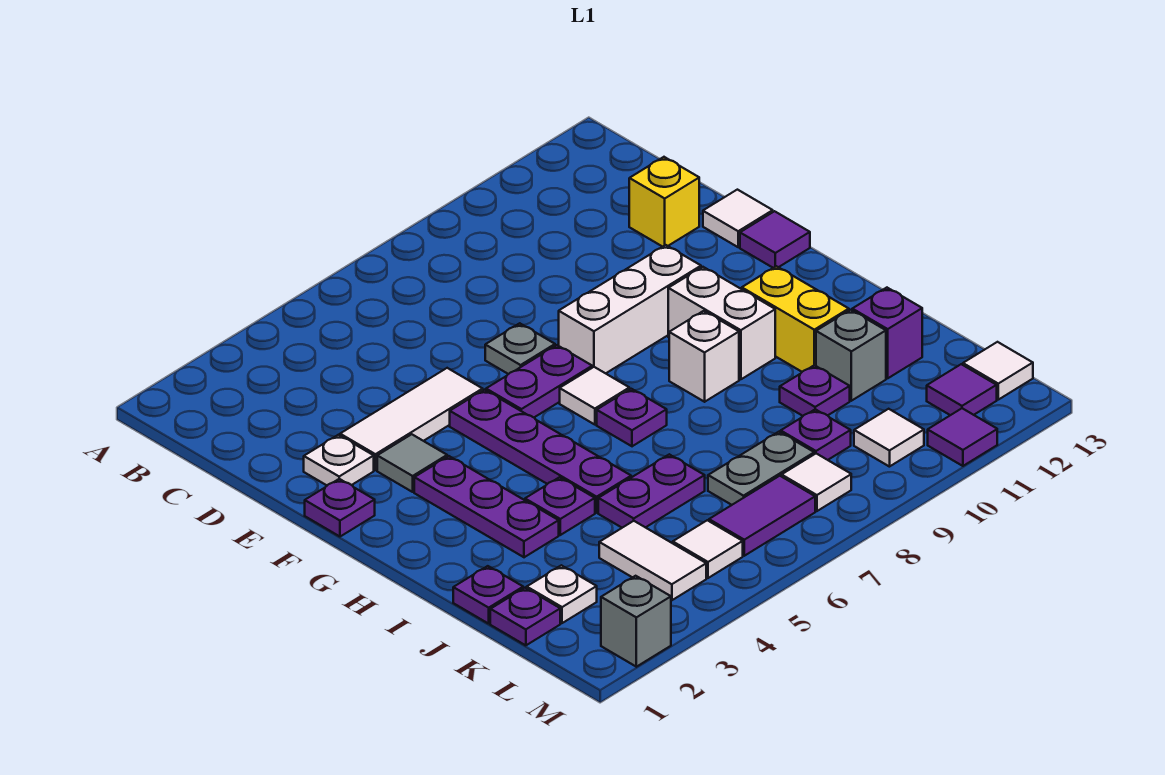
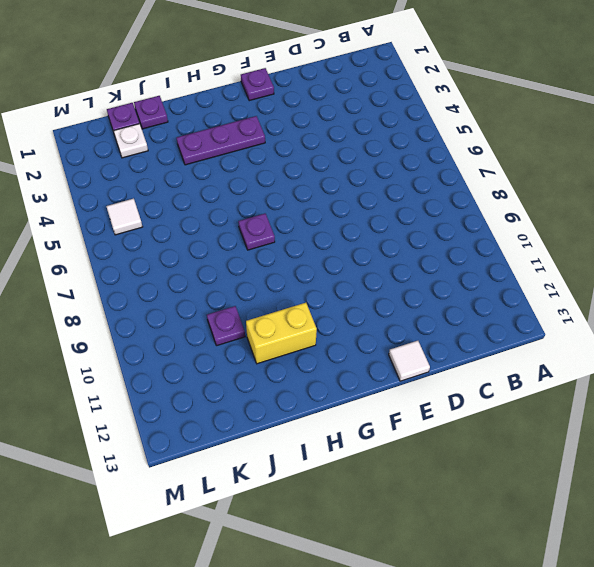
none -> yellow 1x1 brick [629,157,699,247]
none -> white 1x1 plate [304,435,374,485]
none -> white 1x3 tile [340,368,483,470]
none -> grey 1x1 plate [485,323,555,374]

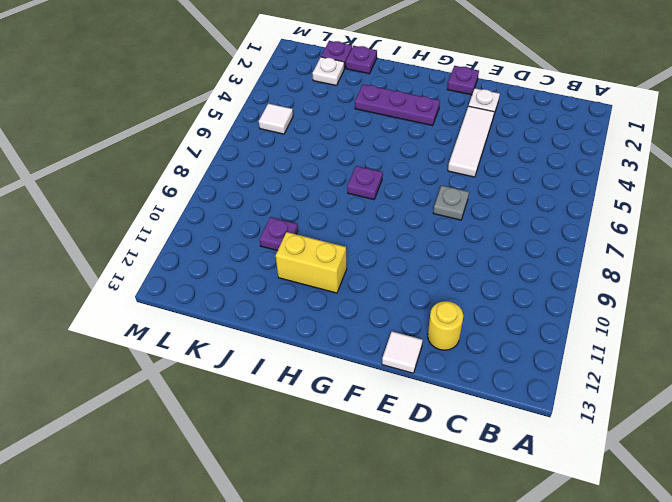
yellow 1x1 round brick [428,301,463,350] -> yellow 1x1 brick [629,157,699,247]
none -> grey 1x1 tile [377,434,447,492]
none -> purple 1x4 plate [450,390,631,513]
none -> purple 1x2 plate [486,345,592,417]
none -> white 1x3 brick [559,245,701,373]

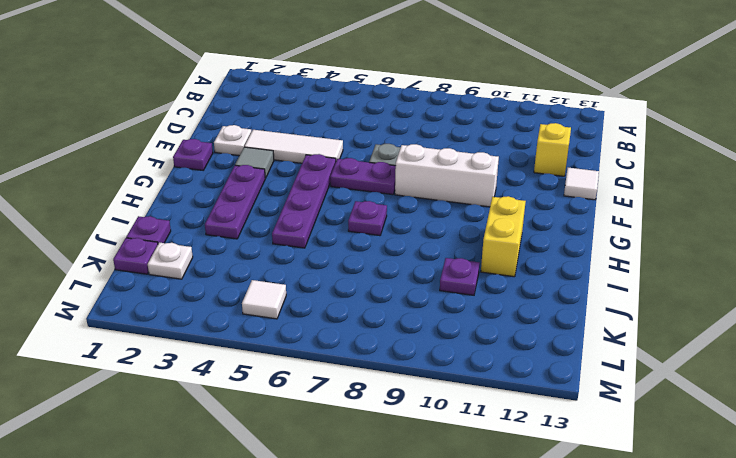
none -> purple 1x1 tile [740,211,810,268]
none -> white 1x1 tile [560,367,629,425]
none -> white 1x2 brick [668,267,775,379]
none -> white 1x1 brick [669,311,739,402]

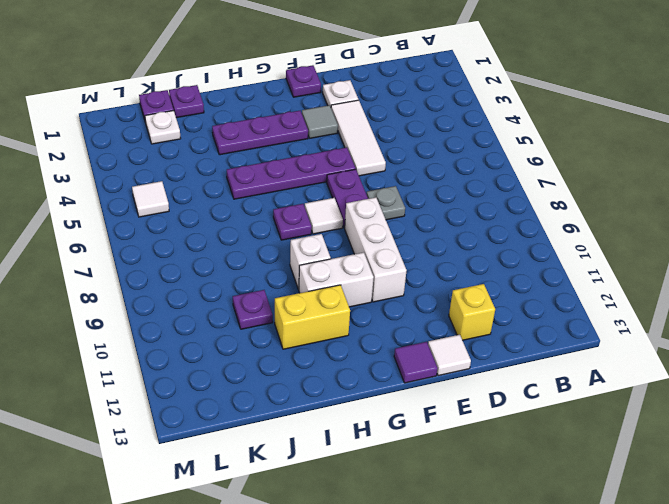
none -> purple 1x1 plate [525,477,595,535]
none -> purple 1x2 plate [598,454,705,528]
none -> grey 1x1 brick [816,310,886,401]
none -> purple 1x1 brick [852,288,922,378]

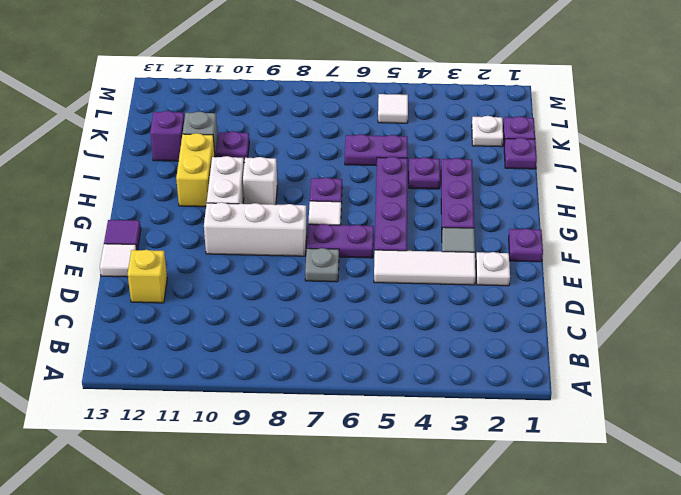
none -> white 1x2 tile [599,521,706,600]
none -> grey 1x2 plate [708,432,814,505]
none -> purple 1x1 plate [781,409,851,460]
none -> purple 1x2 tile [709,476,815,556]

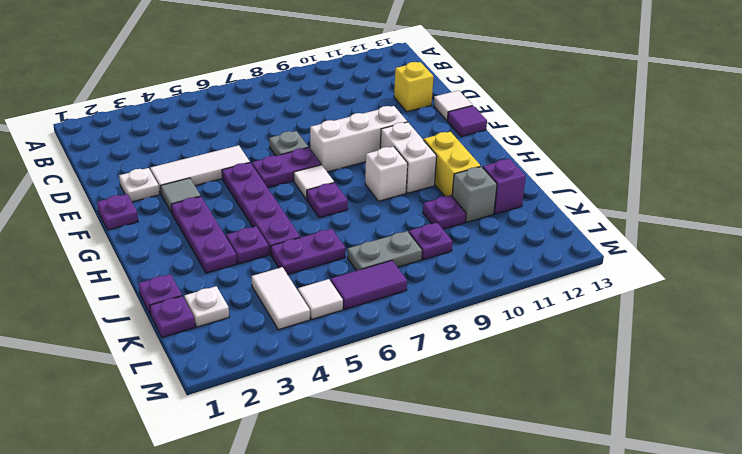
none -> white 1x1 tile [782,454,851,511]
none -> white 1x1 tile [854,409,924,467]
none -> purple 1x1 tile [927,364,997,415]
none -> white 1x1 tile [963,342,1033,400]

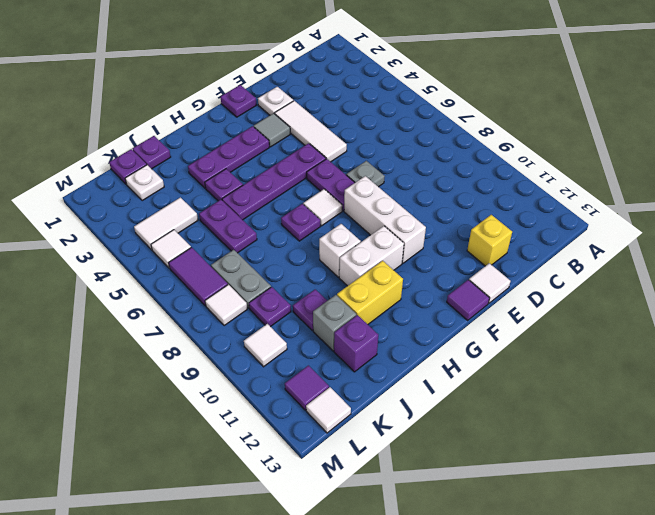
none -> grey 1x1 brick [601,576,671,667]
none -> purple 1x1 tile [928,408,997,466]

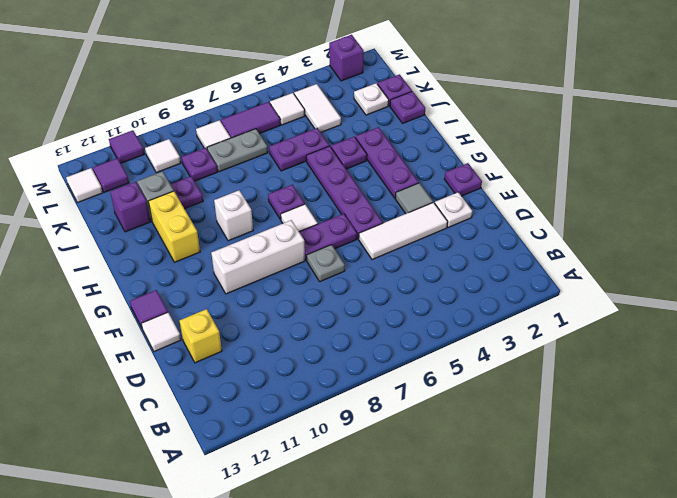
purple 1x1 brick [329,35,364,81] -> grey 1x1 brick [601,576,671,667]
none -> white 1x2 brick [668,267,775,379]

